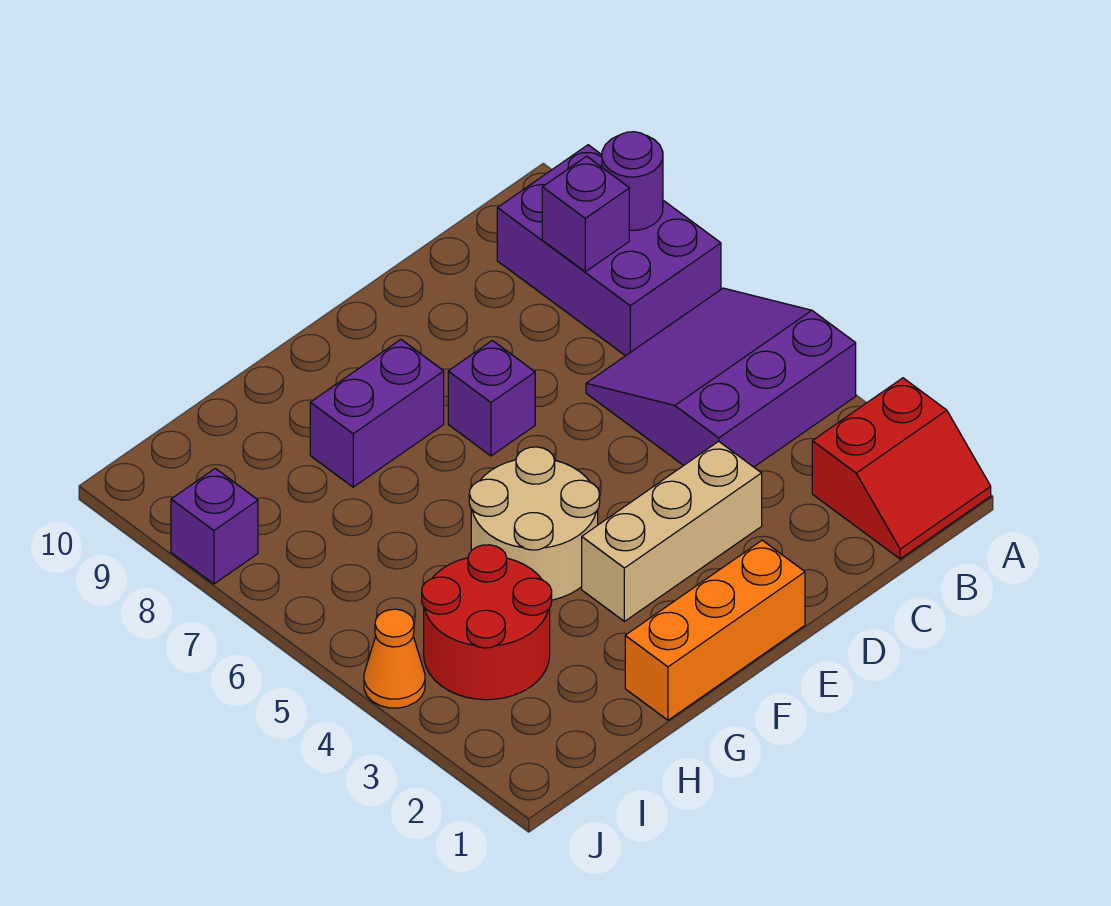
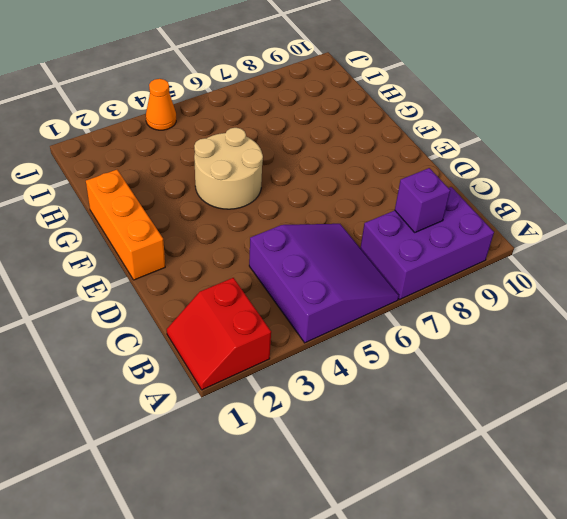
none -> tan 1x3 brick [582,441,762,621]
none -> purple 1x1 brick [448,340,535,456]
none -> purple 1x2 brick [310,340,444,487]

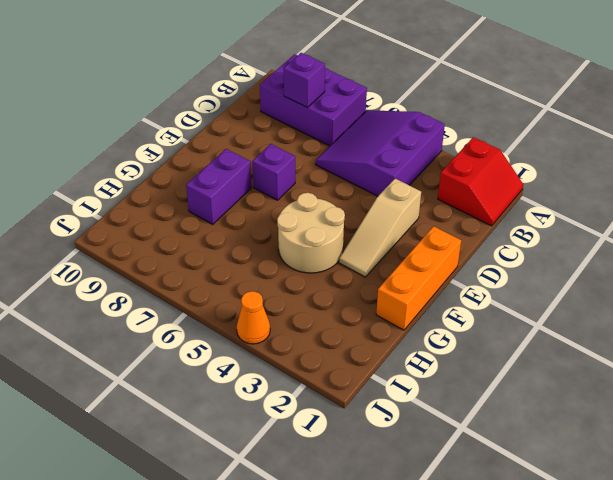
tan 1x3 slope [339,179,421,277] -> tan 1x3 brick [582,441,762,621]
none -> red 2x2 round brick [422,545,552,700]
none -> purple 1x1 brick [171,468,258,584]
none -> purple 1x1 round brick [602,132,663,230]

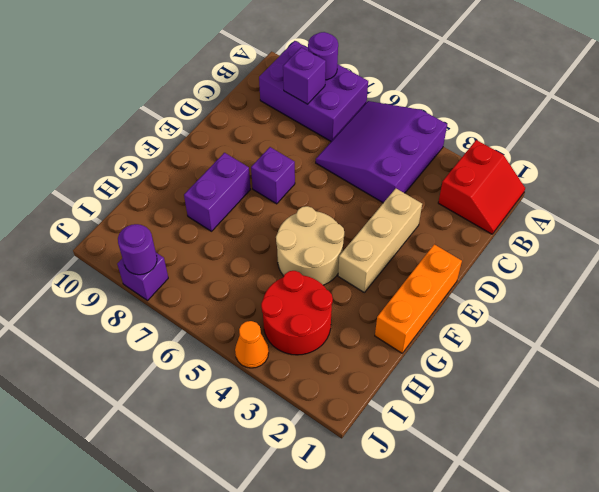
purple 1x1 round brick [118,224,157,275] -> none

